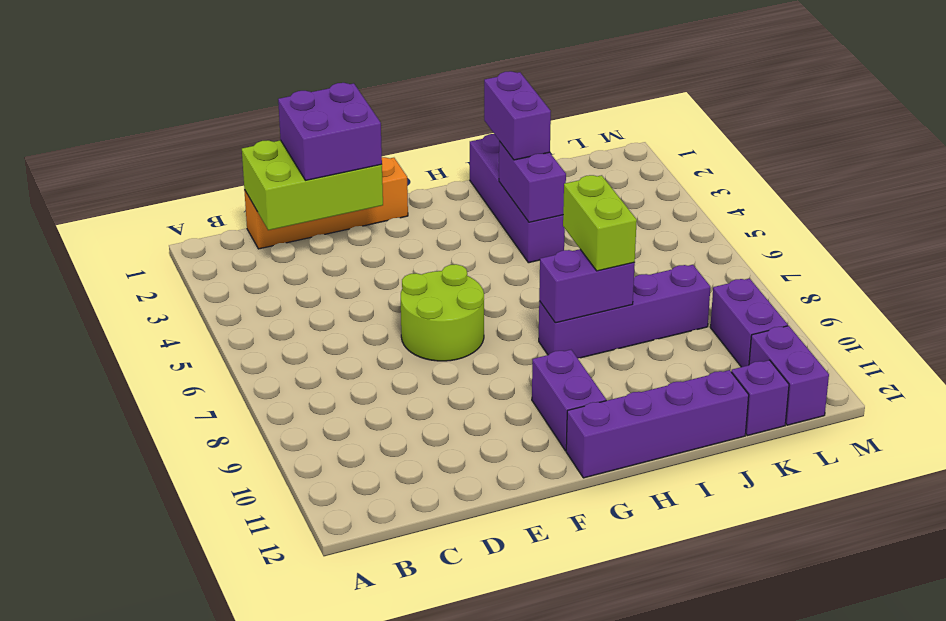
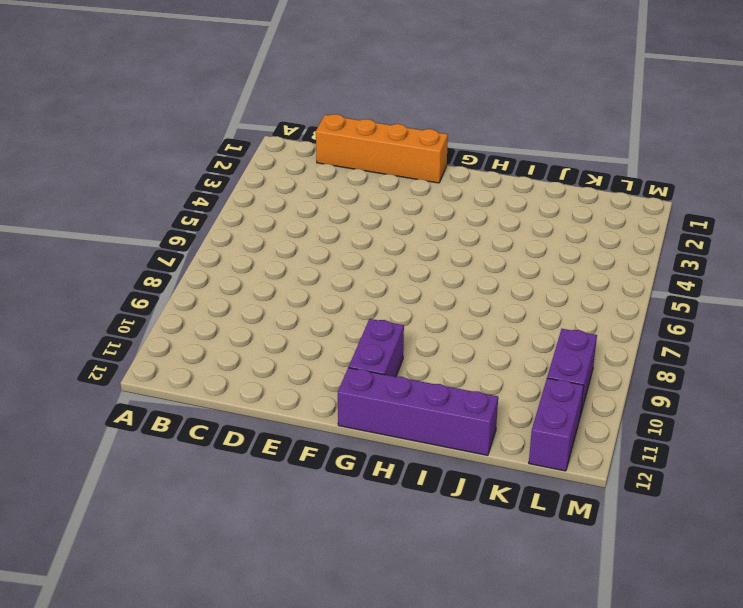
none -> lime 2x2 round brick [401,264,484,361]
none -> purple 1x4 brick [539,265,710,358]
none -> purple 1x4 brick [470,134,565,263]

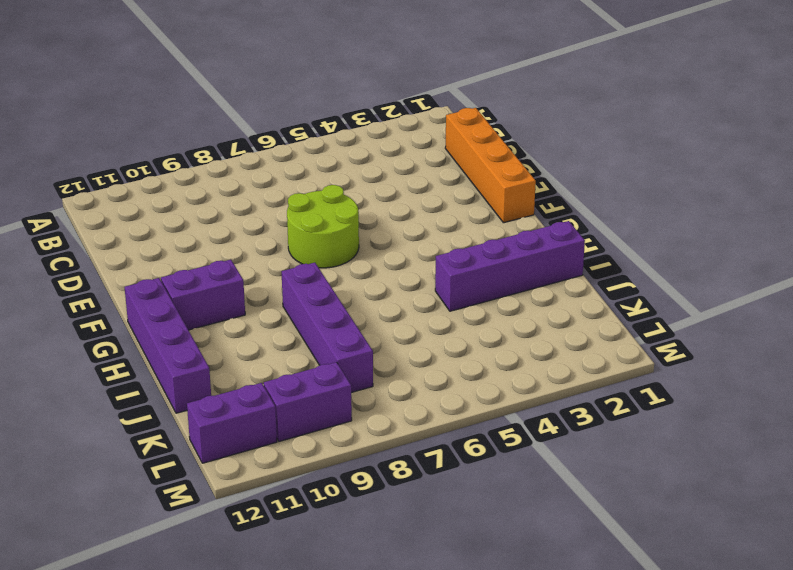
none -> purple 1x1 brick [731,360,789,436]
none -> lime 2x3 brick [242,140,383,230]
none -> purple 1x2 brick [539,249,635,323]

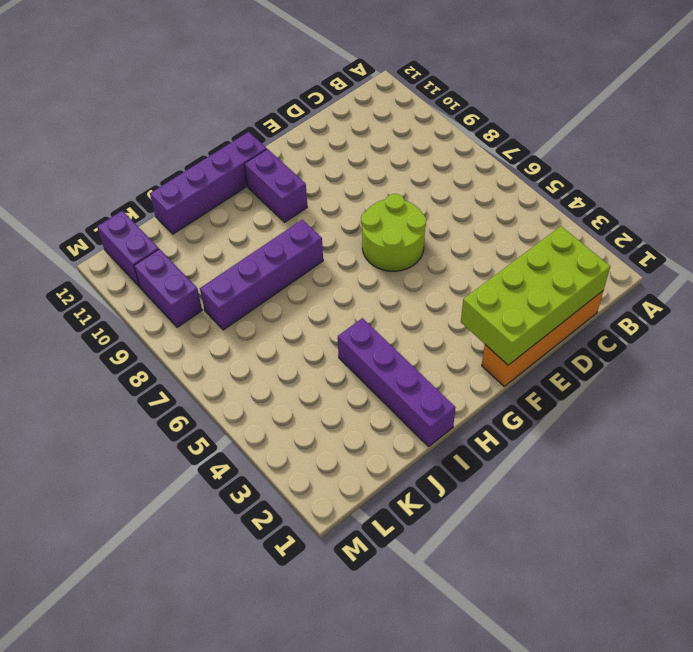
lime 2x4 brick [461,226,610,365] -> lime 2x3 brick [242,140,383,230]
none -> purple 1x1 brick [731,360,789,436]
none -> purple 1x2 brick [539,249,635,323]
none -> purple 1x2 brick [499,141,566,222]

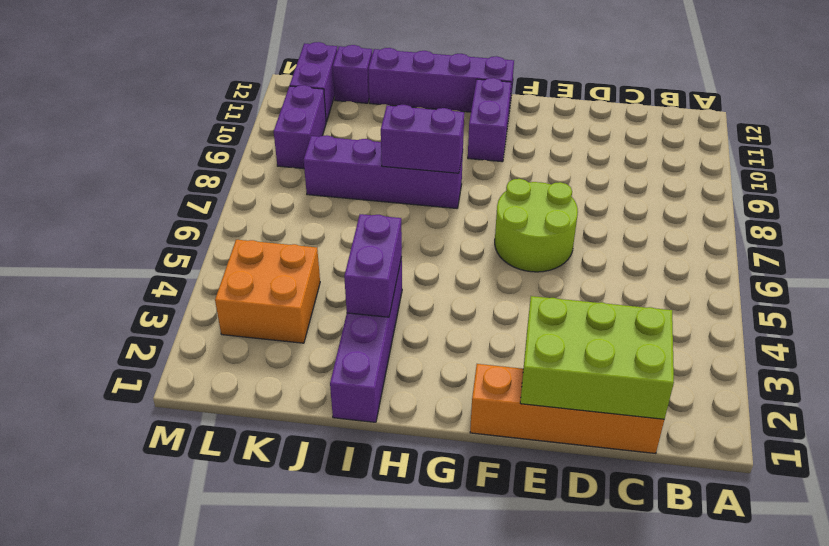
orange 2x2 brick [215,240,320,343] -> none
none -> purple 2x2 brick [278,83,382,180]
none -> purple 1x2 brick [484,71,551,160]
none -> lime 1x2 brick [563,175,637,271]

